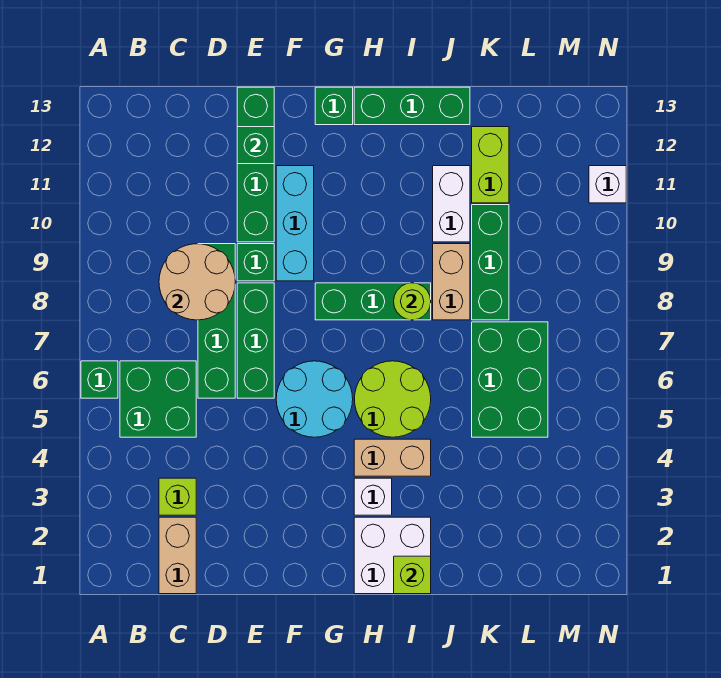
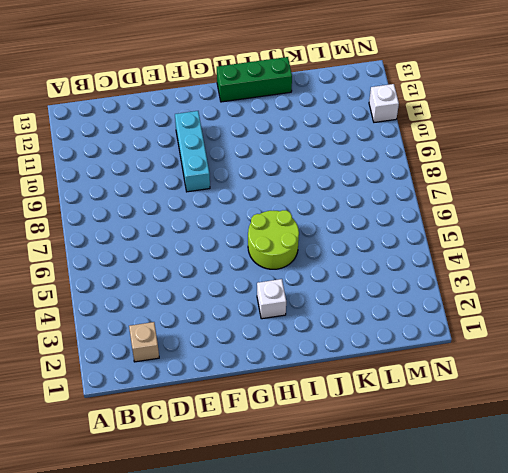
tan 1x1 brick [129,322,159,362] -> tan 1x2 brick [159,517,196,594]
none -> green 1x1 brick [81,361,118,398]
none -> green 2x2 brick [120,361,196,437]
none -> lime 1x1 brick [159,478,196,515]

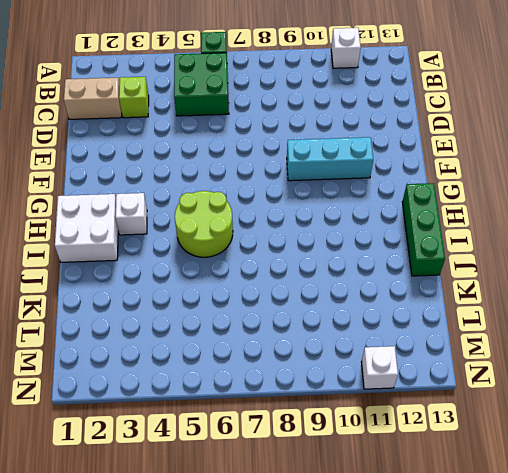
white 1x1 brick [331,28,361,68] -> none
none -> green 1x4 brick [198,244,235,398]
none -> green 1x3 brick [237,283,274,398]
none -> green 1x1 brick [237,244,274,281]

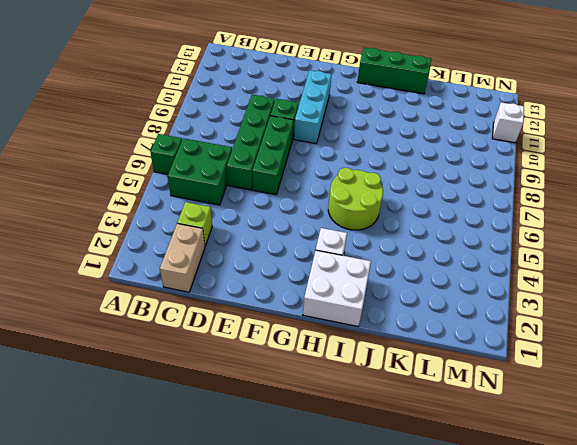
none -> green 1x4 brick [237,87,274,242]
none -> cyan 2x2 round brick [276,361,353,437]
none -> green 1x3 brick [315,283,431,320]

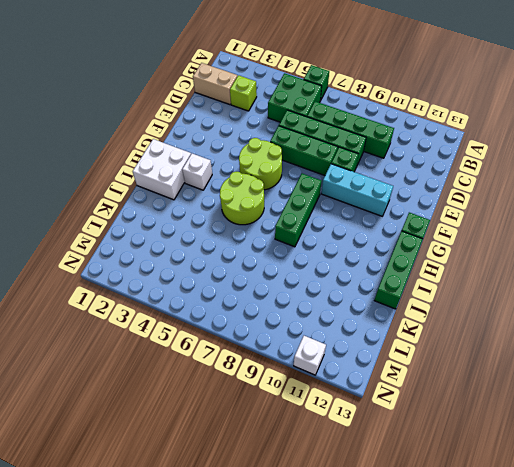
green 1x4 brick [307,101,394,158] -> green 1x4 brick moved to [237,87,274,242]
lime 2x2 round brick [239,138,282,190] -> cyan 2x2 round brick [276,361,353,437]
none -> tan 1x2 brick [354,439,431,476]
none -> tan 1x2 brick [433,244,470,320]
none -> white 1x2 brick [433,166,470,242]

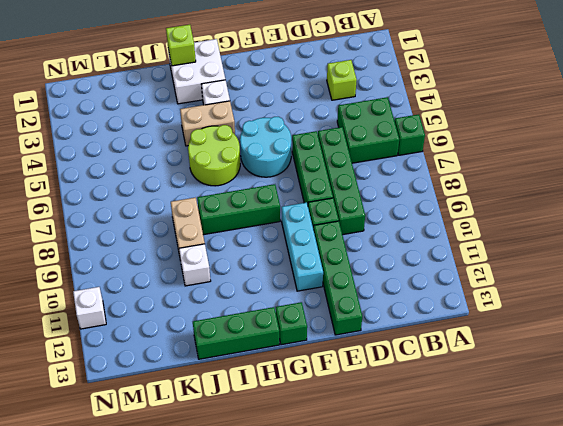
white 1x1 brick [179,244,211,286] -> white 1x2 brick [433,166,470,242]
none -> tan 1x2 brick [159,517,196,594]
none -> green 2x3 brick [472,322,548,437]
none -> green 1x3 brick [472,205,509,320]

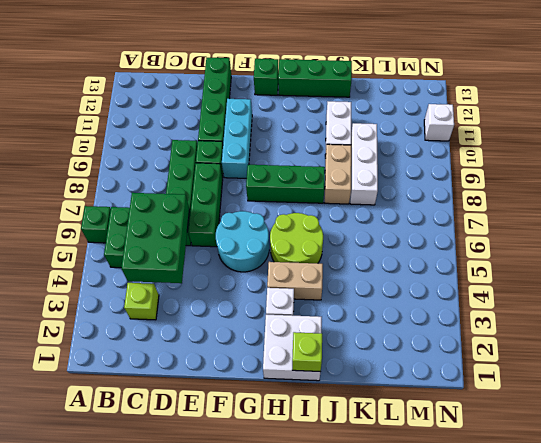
green 2x3 brick [121,193,190,283] -> green 2x3 brick moved to [472,322,548,437]
white 1x3 brick [350,123,378,205] -> green 1x3 brick [472,205,509,320]
none -> tan 1x2 brick [159,517,196,594]
none -> lime 1x2 brick [472,127,509,203]
none -> tan 2x2 round brick [159,244,235,320]

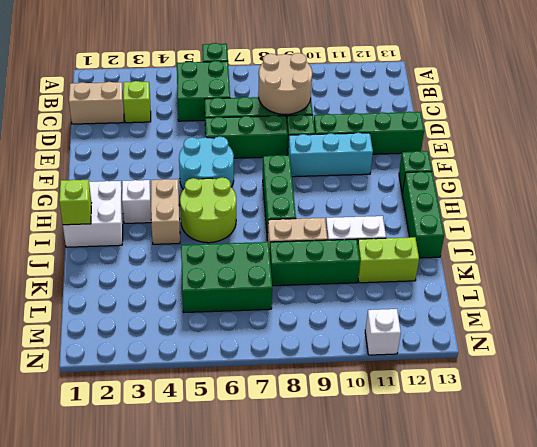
none -> green 1x1 brick [237,127,274,164]
none -> lime 1x1 round brick [394,283,431,320]

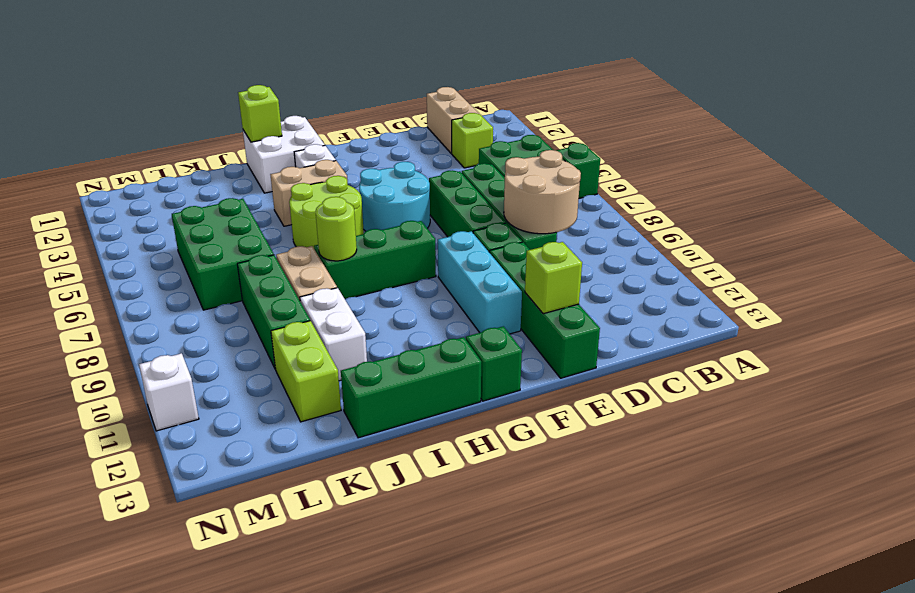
lime 1x1 brick [525,242,582,314] -> green 1x1 brick [237,127,274,164]

